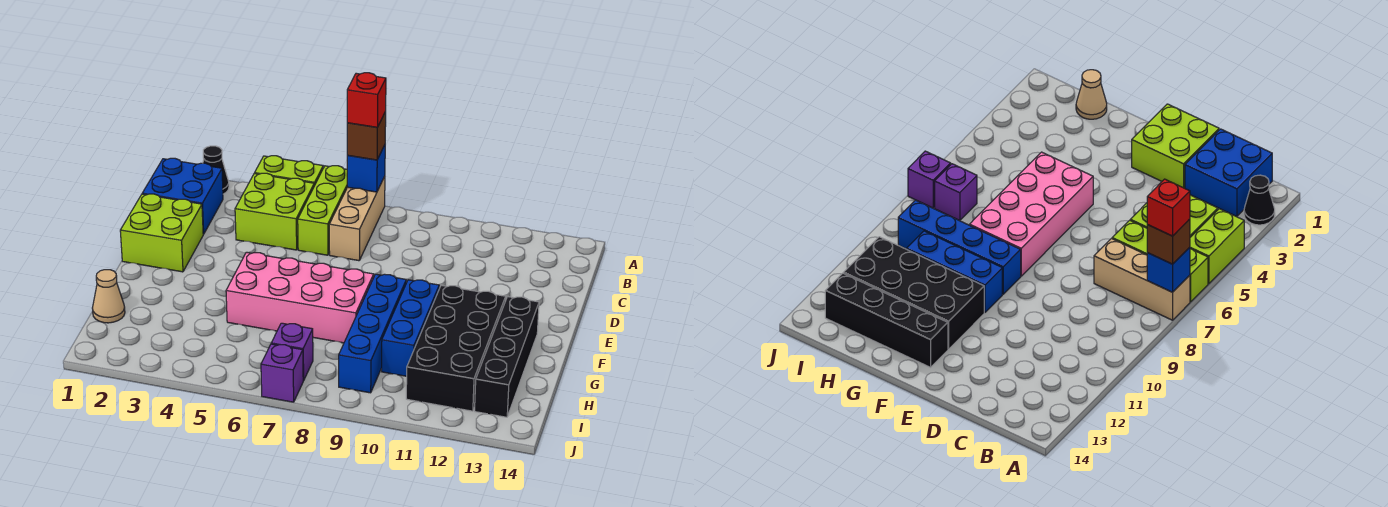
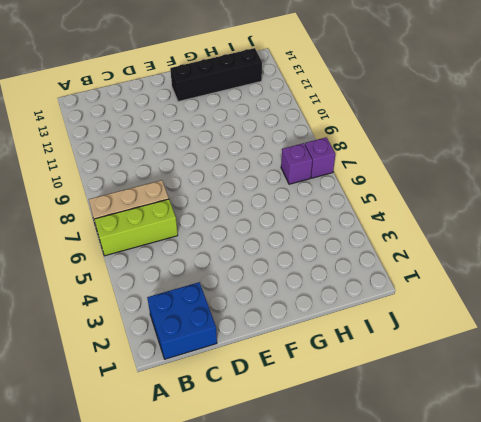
none -> black 1x1 cone [203,146,229,194]
none -> lime 1x2 brick [255,156,323,186]
none -> lime 2x2 brick [235,173,314,250]

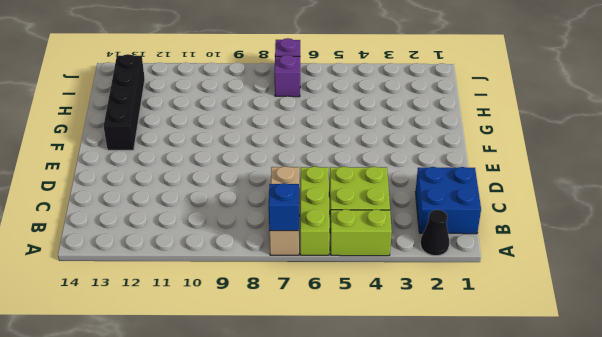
none -> lime 2x2 brick [120,194,203,272]
none -> pink 2x4 brick [226,252,374,343]
none -> blue 1x4 brick [339,274,406,393]

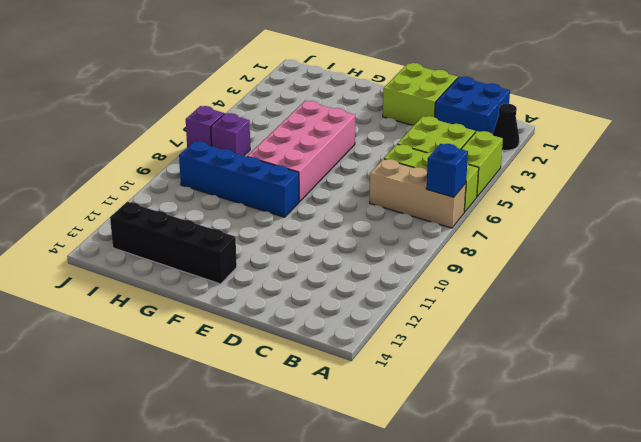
none -> blue 1x3 brick [382,280,439,376]
none -> black 2x4 brick [406,285,506,411]
none -> tan 1x1 cone [92,270,125,323]

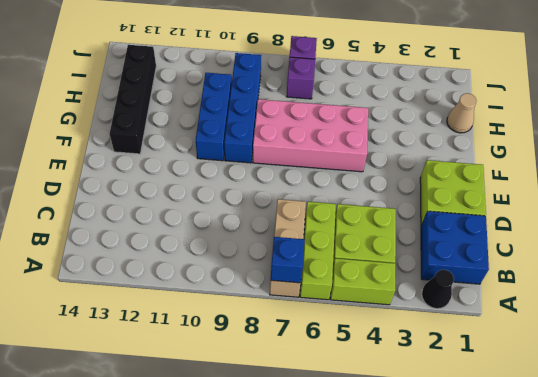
none -> black 2x4 brick [406,285,506,411]
none -> brown 1x1 brick [347,112,386,160]
none -> red 1x1 brick [347,73,386,127]

